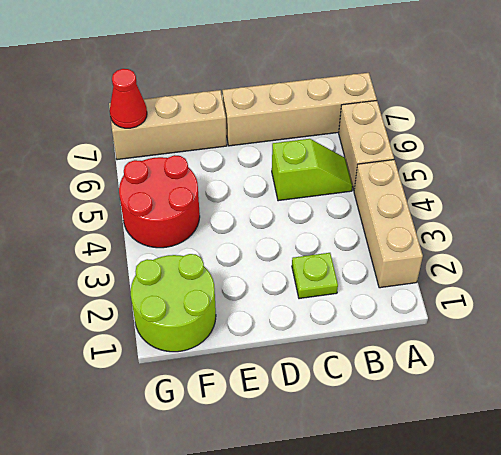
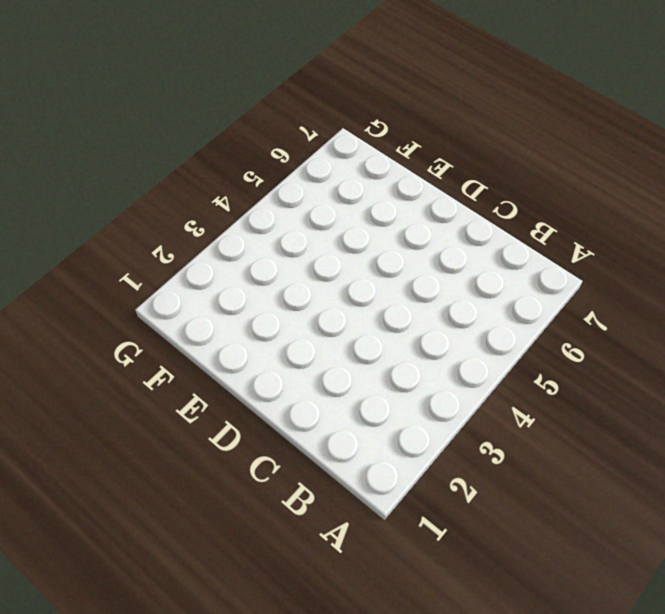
none -> tan 1x3 brick [354,160,423,288]
none -> tan 1x2 brick [339,101,394,190]

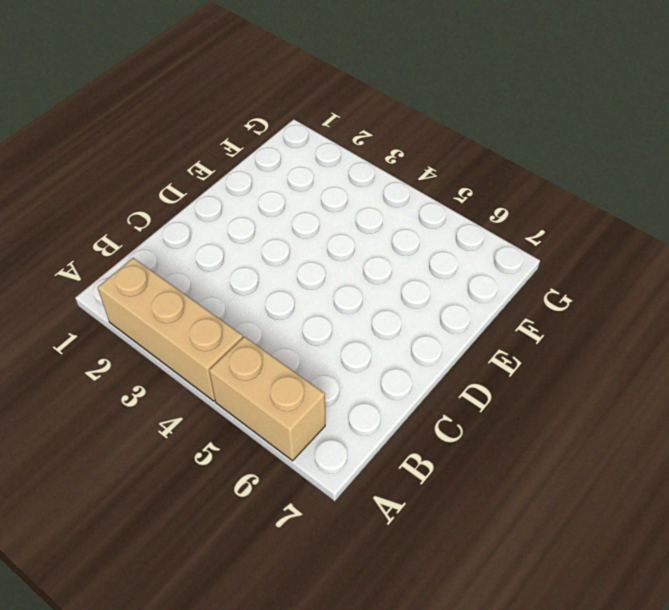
none -> tan 1x4 brick [223,73,377,146]
none -> lime 1x2 slope [272,139,352,201]

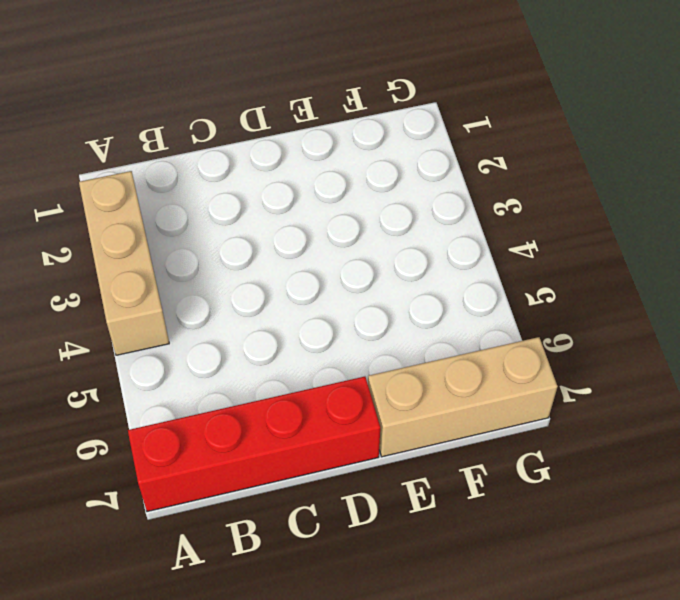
red 1x4 brick [128,377,380,512] -> tan 1x4 brick [223,73,377,146]
none -> tan 1x2 brick [339,101,394,190]
none -> lime 1x2 slope [272,139,352,201]

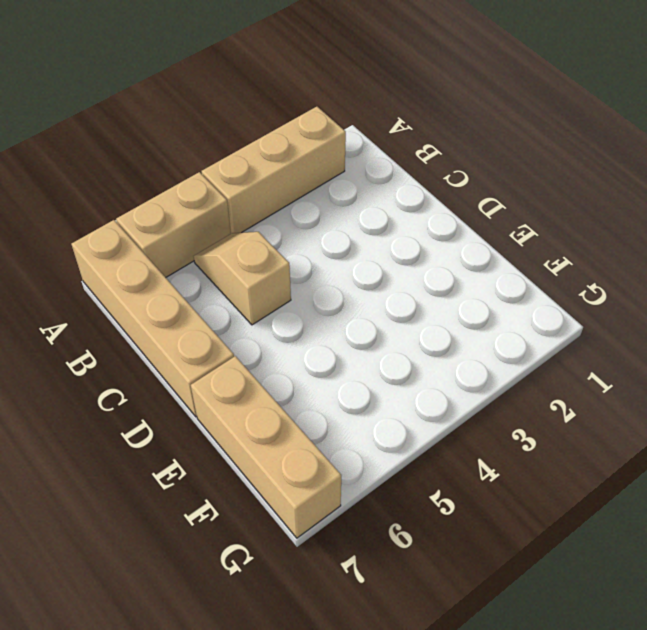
tan 1x2 slope [194,232,291,325] -> lime 1x2 slope [272,139,352,201]
none -> lime 1x1 plate [292,253,338,299]
none -> lime 2x2 round brick [131,254,216,352]

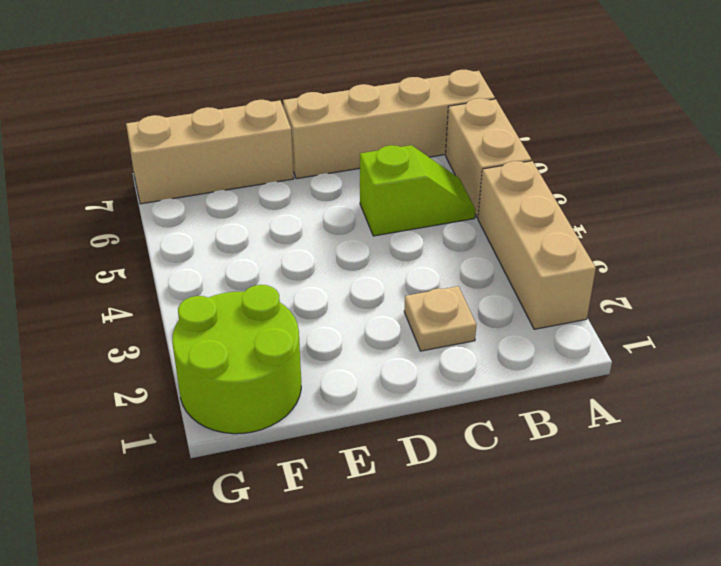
tan 1x1 plate [404,286,476,351] -> lime 1x1 plate [292,253,338,299]
none -> red 2x2 round brick [119,155,200,248]
none -> red 1x1 cone [110,69,147,128]

